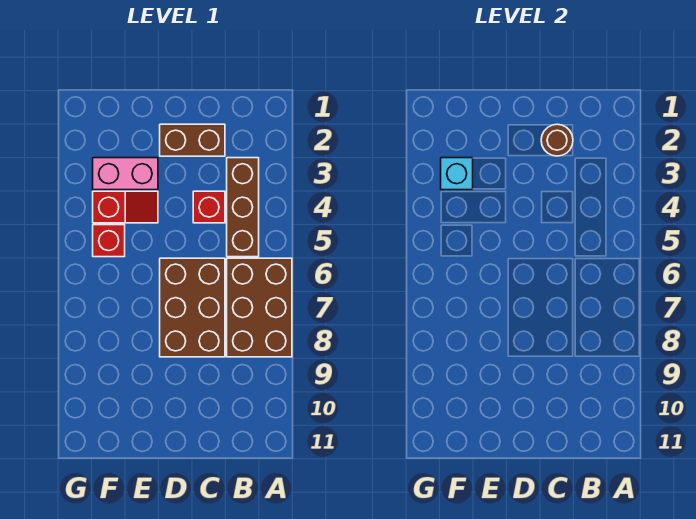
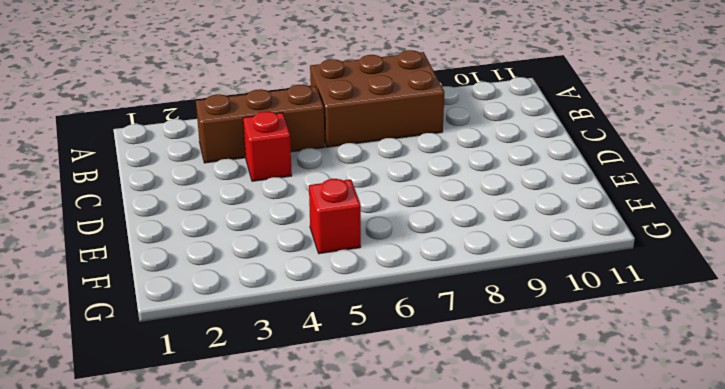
none -> brown 1x2 brick [160,124,225,156]
none -> brown 2x3 brick [160,258,225,357]

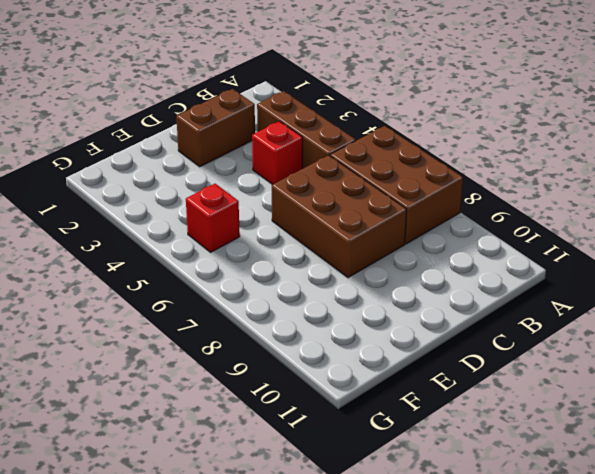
none -> pink 1x2 brick [93,158,158,190]
none -> red 1x2 slope [93,191,158,223]

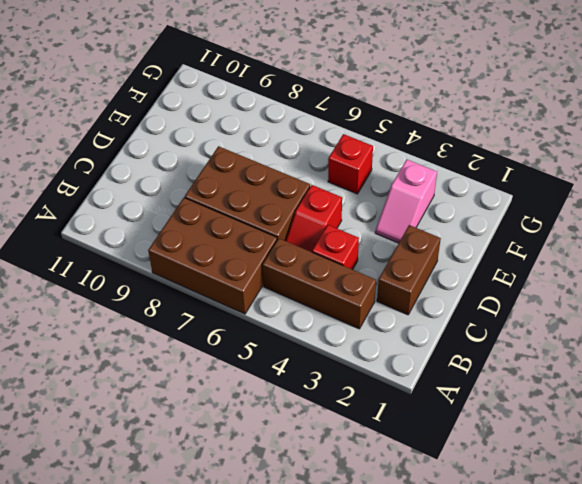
red 1x2 slope [286,185,342,252] -> red 1x2 slope moved to [93,191,158,223]
pink 1x2 slope [375,160,437,243] -> pink 1x2 brick [93,158,158,190]
none -> brown 1x1 round brick [541,124,573,156]
none -> cyan 1x1 brick [441,158,473,190]

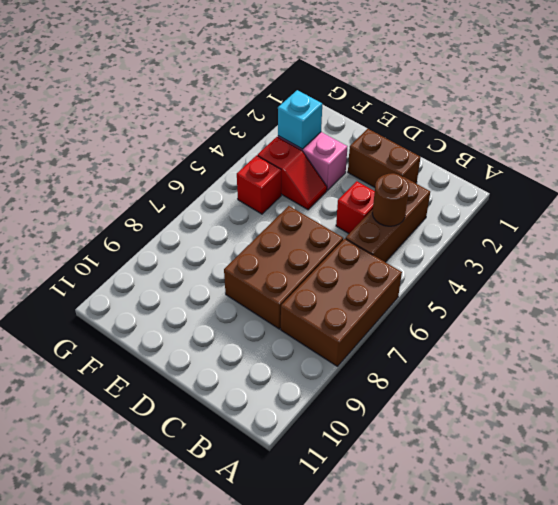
brown 1x1 round brick [372,173,409,226] -> brown 1x1 round brick moved to [541,124,573,156]

